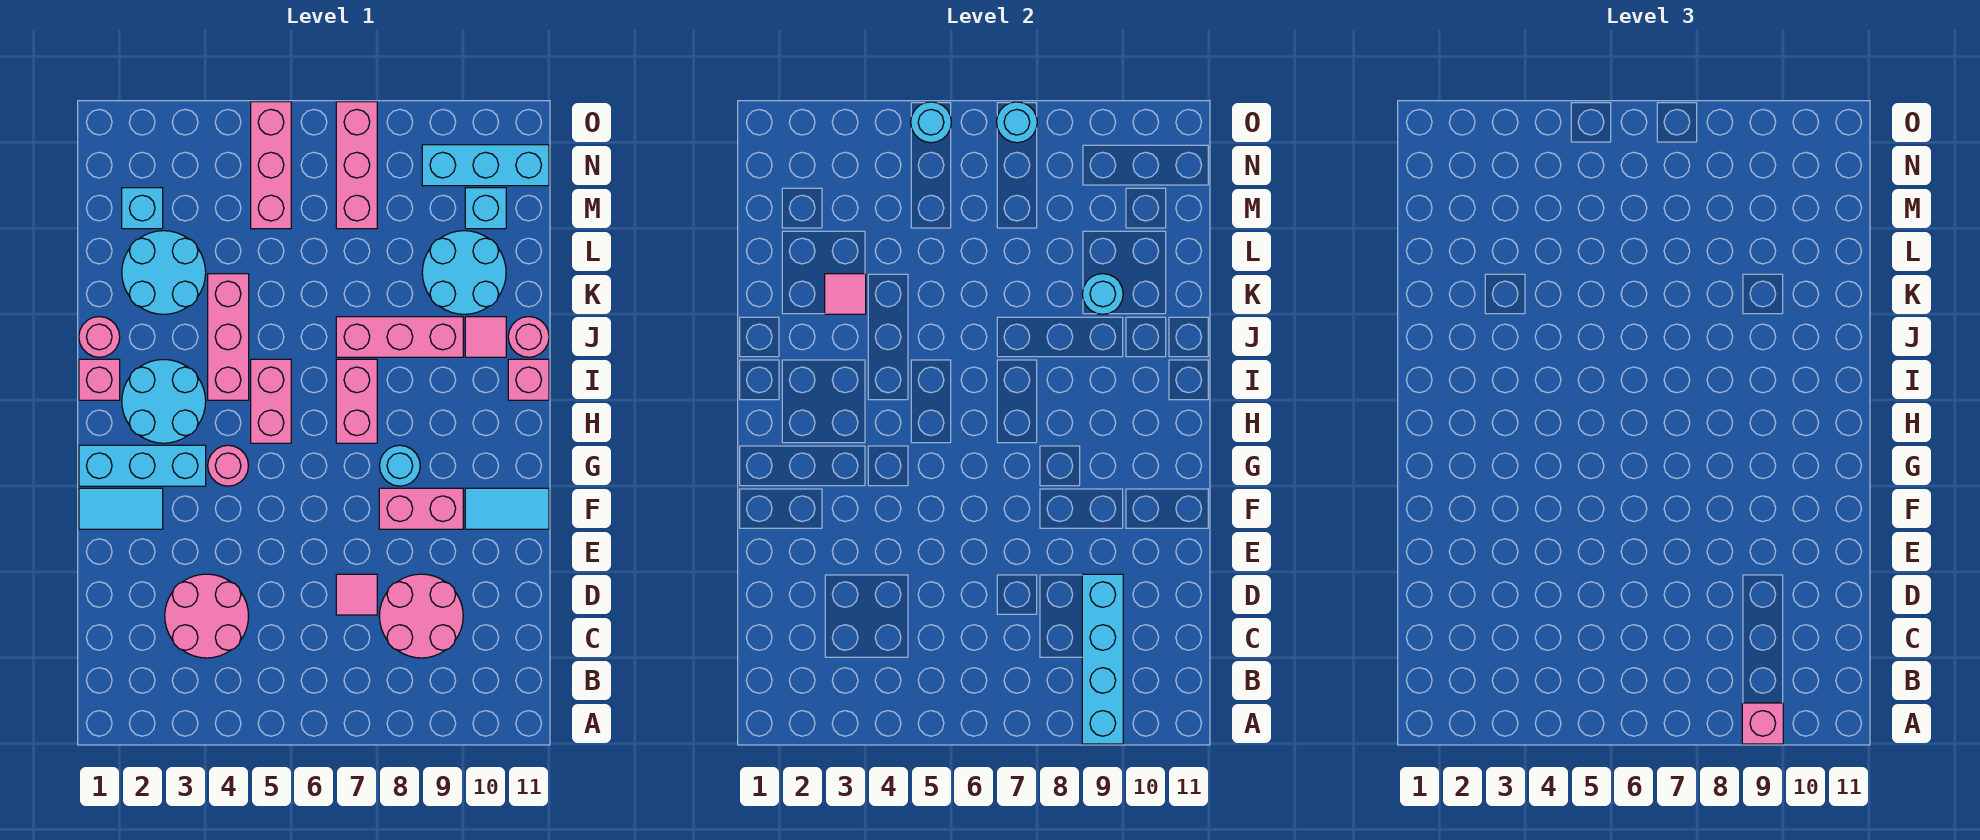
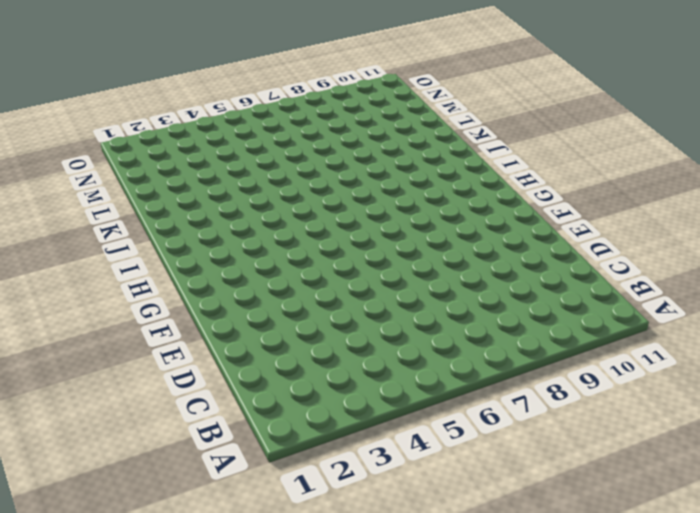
none -> pink 2x2 round brick [165,574,249,658]
none -> pink 2x2 round brick [379,574,463,658]
none -> pink 1x1 tile [336,574,377,615]
none -> cyan 1x2 tile [79,488,163,529]

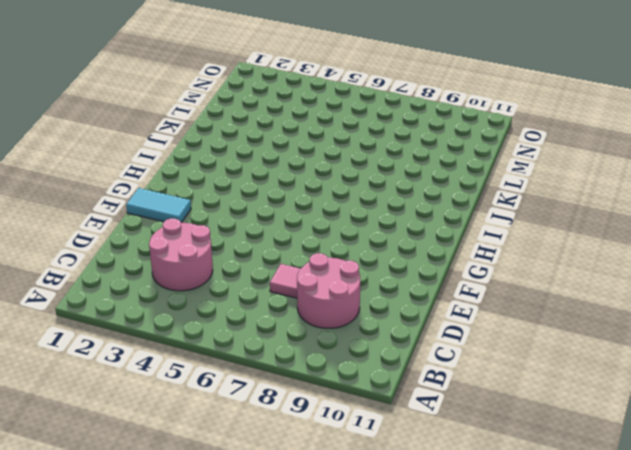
none -> pink 1x2 brick [379,488,463,529]
none -> cyan 1x2 tile [465,488,549,529]
none -> cyan 1x3 brick [79,445,206,486]
none -> pink 1x1 round brick [208,445,249,486]

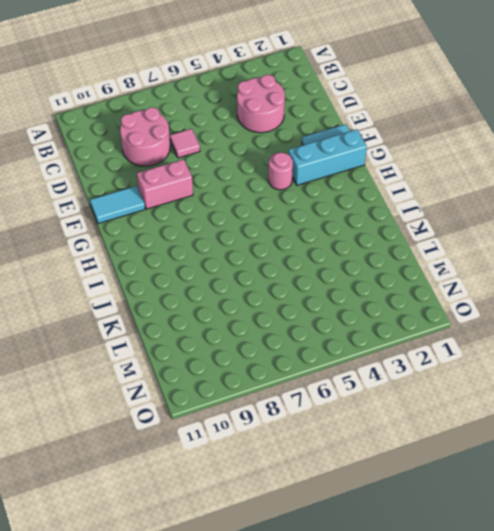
none -> cyan 1x1 round brick [379,445,420,486]
none -> cyan 2x2 round brick [122,359,206,443]
none -> pink 1x2 brick [251,359,291,443]
none -> pink 1x2 brick [336,359,377,443]

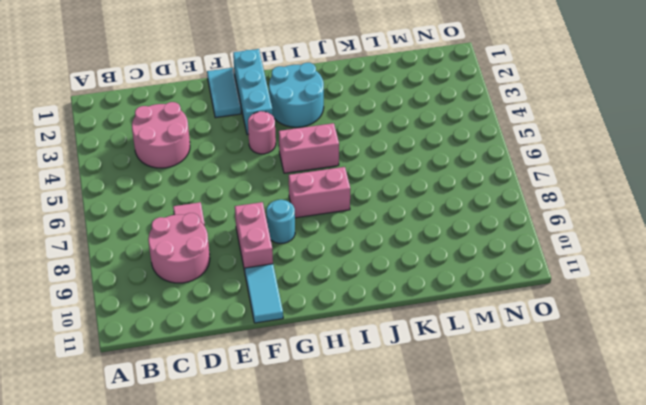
none -> pink 1x1 brick [79,359,120,400]
none -> pink 1x3 brick [208,274,249,400]
none -> pink 1x1 brick [508,359,549,400]
none -> pink 1x1 round brick [79,317,120,357]

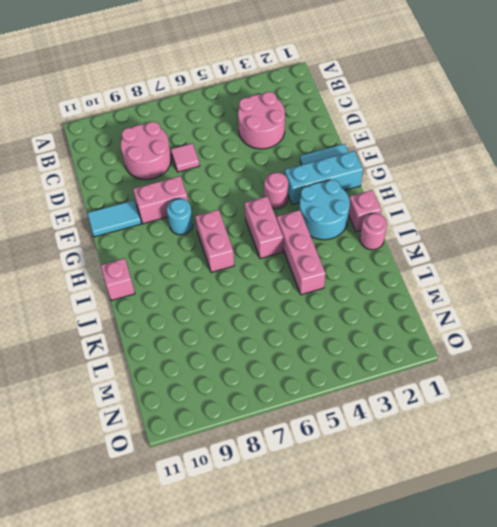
none -> pink 1x3 brick [336,317,463,357]
none -> pink 1x1 tile [465,317,506,357]
none -> pink 1x1 round brick [508,317,549,357]
none -> cyan 2x2 round brick [122,231,206,314]

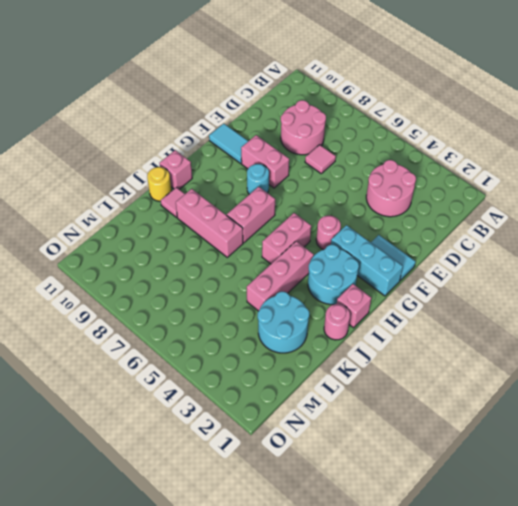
yellow 1x1 round brick [147,167,171,201] -> pink 1x1 round brick [508,317,549,357]
none -> cyan 2x2 round brick [422,231,506,314]
none -> cyan 1x1 brick [122,188,163,229]
none -> pink 1x3 brick [251,102,291,229]
none -> pink 1x3 brick [336,102,377,229]

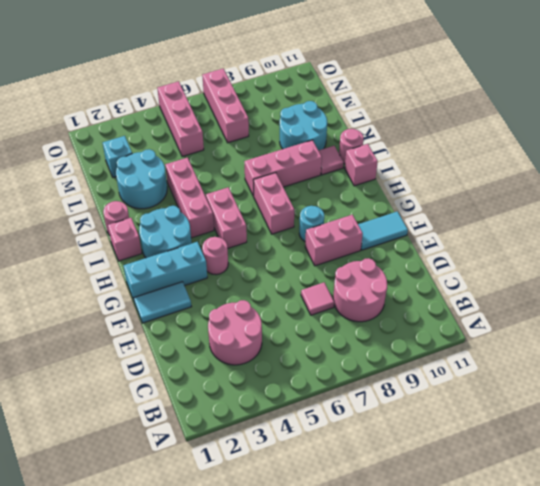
none -> cyan 1x1 brick [465,188,506,229]
none -> cyan 1x3 brick [422,145,549,186]
none -> cyan 1x4 brick [1082,574,1123,744]
none -> pink 1x1 tile [825,274,866,314]

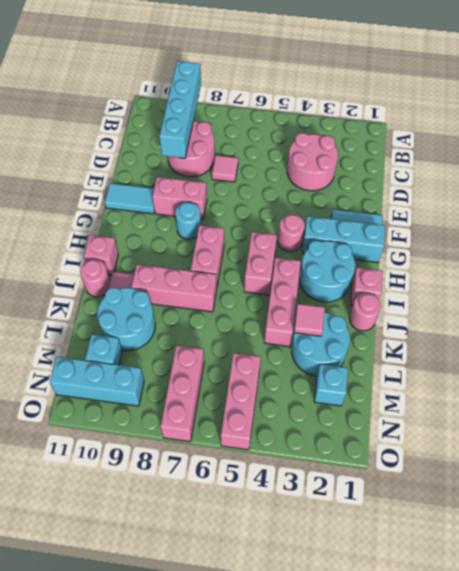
none -> cyan 1x1 round brick [1082,274,1123,314]
none -> cyan 1x1 round brick [911,102,951,143]
none -> cyan 1x1 round brick [997,102,1037,143]
none -> pink 1x1 brick [1742,703,1783,744]

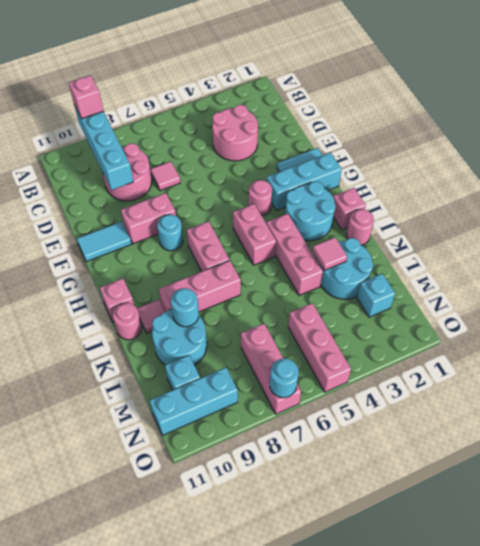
none -> cyan 1x1 round brick [911,102,951,143]

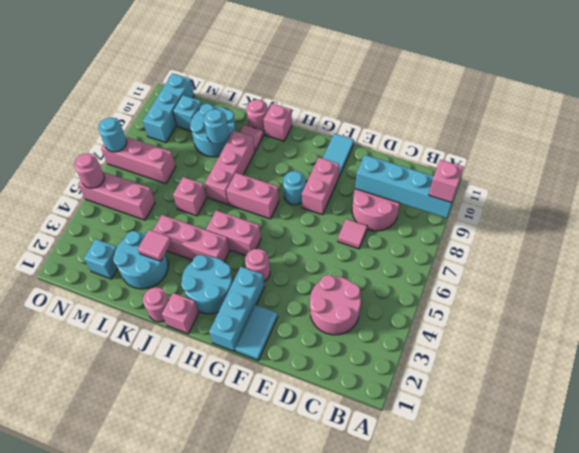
pink 1x1 brick [173,177,207,216] -> none
pink 1x1 round brick [74,153,104,188] -> cyan 1x1 round brick [911,102,951,143]

